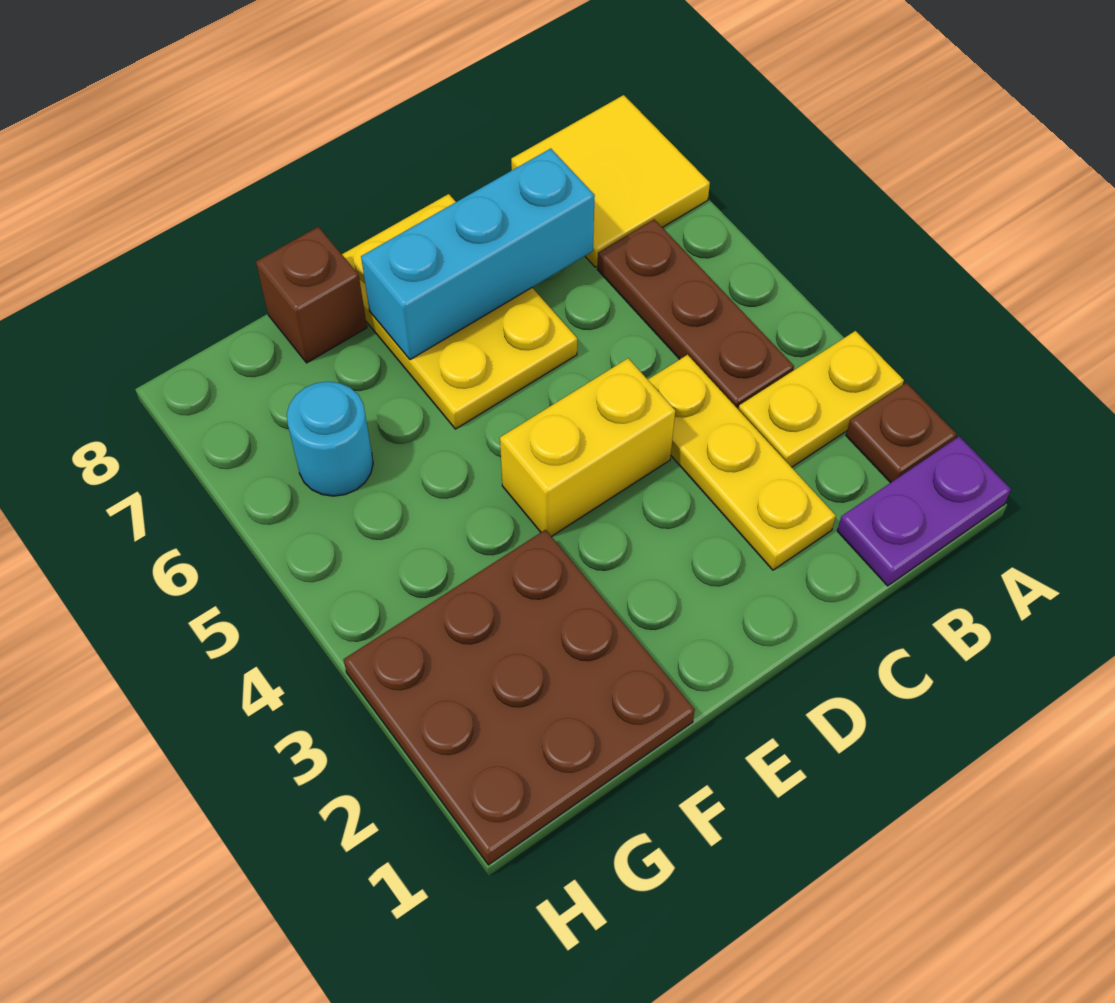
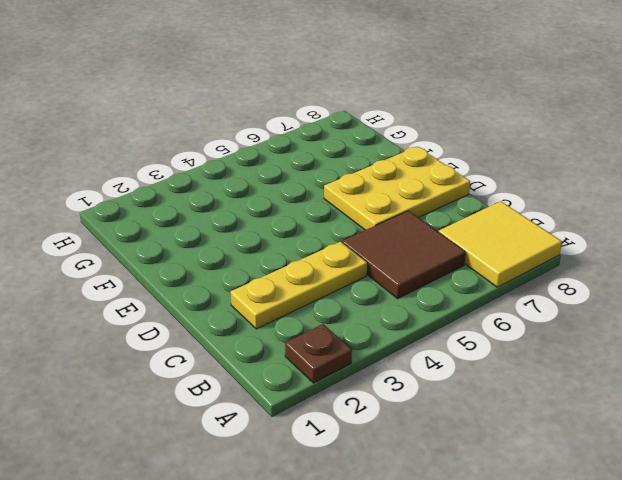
brown 2x2 tile [342,211,466,299] -> brown 1x3 plate [597,219,794,409]
none -> purple 1x2 plate [837,437,1011,586]
none -> yellow 1x2 plate [738,331,904,467]
none -> yellow 1x2 brick [500,358,675,536]

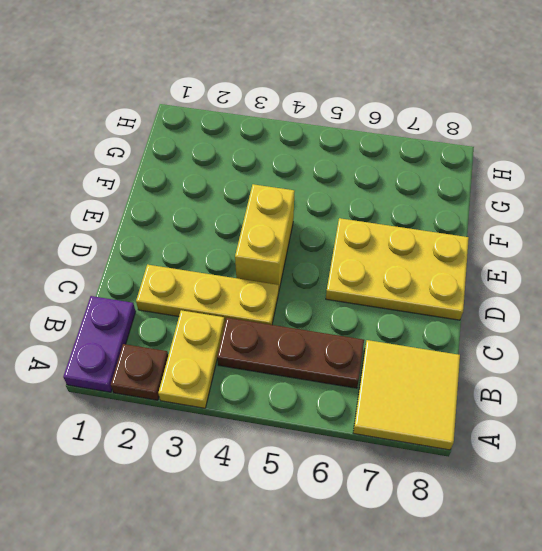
none -> brown 3x3 plate [343,530,695,865]
none -> brown 1x1 brick [256,227,367,363]
none -> cyan 1x1 round brick [287,382,373,496]

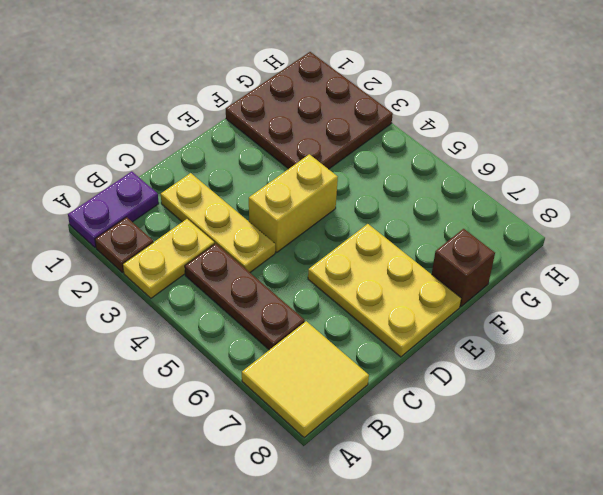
none -> cyan 1x1 round brick [287,382,373,496]
none -> cyan 1x3 brick [361,149,595,360]

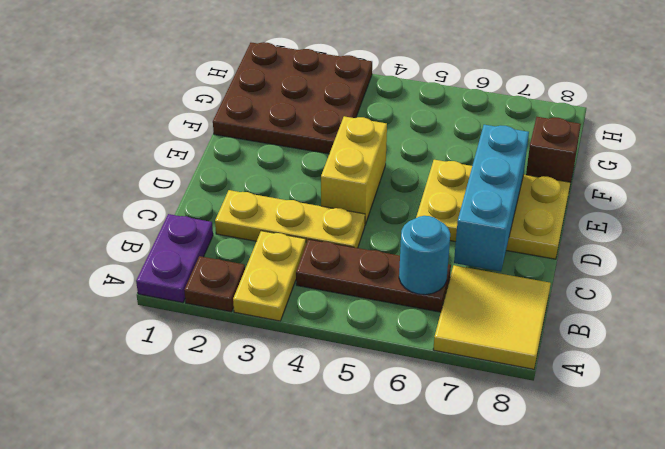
cyan 1x1 round brick [399,216,450,295] -> cyan 1x1 round brick moved to [287,382,373,496]

